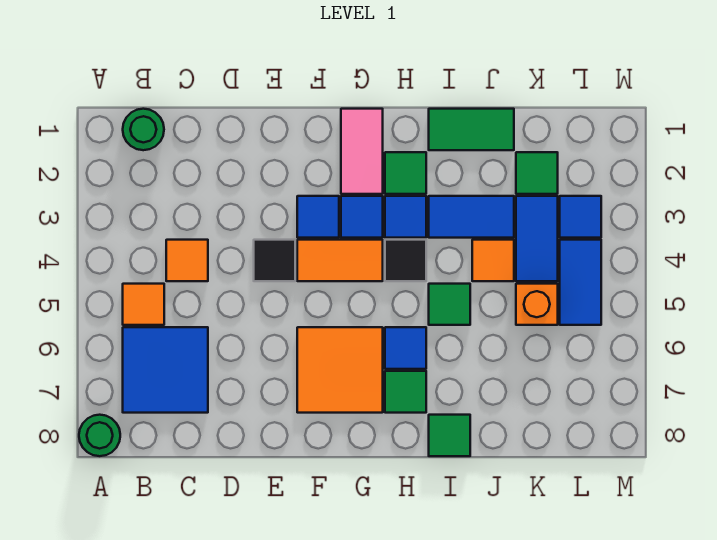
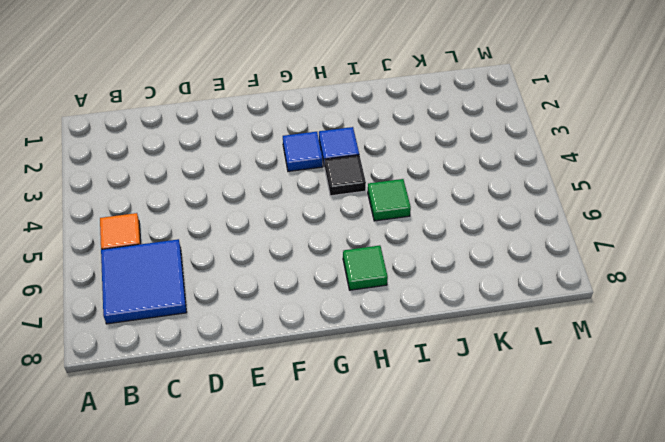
none -> green 1x1 round brick [79,415,120,456]
none -> green 1x1 round brick [123,109,164,150]
none -> orange 1x1 tile [166,240,208,281]

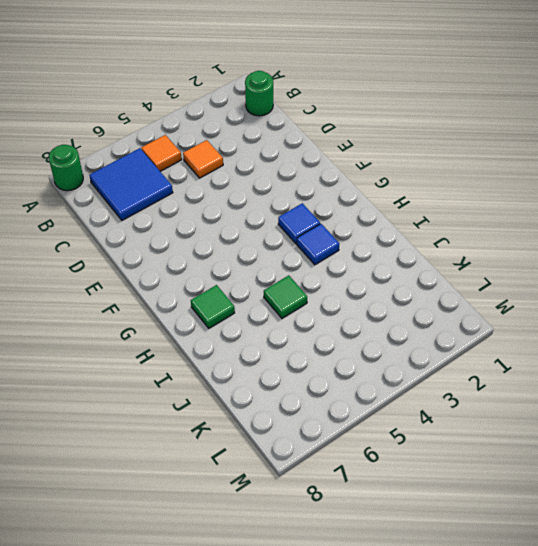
none -> black 1x1 tile [254,240,295,281]
none -> blue 1x1 tile [297,196,339,238]
none -> orange 1x2 tile [297,240,383,281]

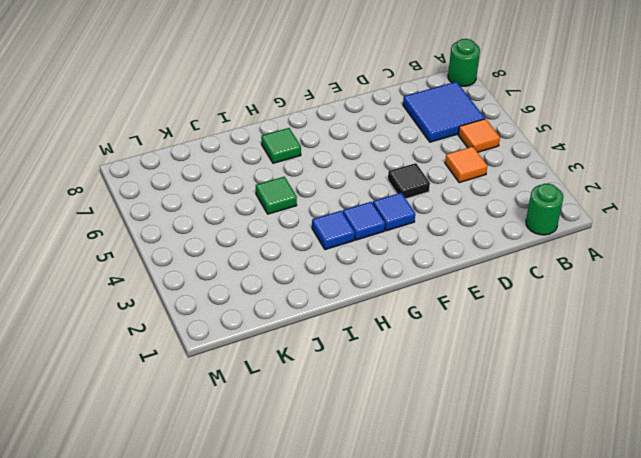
none -> orange 1x2 tile [297,240,383,281]
none -> orange 2x2 tile [297,327,383,413]
none -> pink 1x2 tile [341,109,383,194]

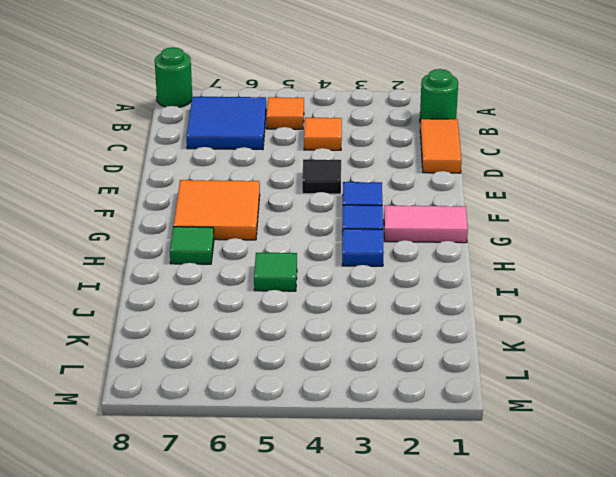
orange 1x2 tile [420,119,461,173] -> orange 1x2 tile moved to [297,240,383,281]
none -> green 1x1 tile [385,152,426,194]
none -> black 1x1 tile [385,240,426,281]
none -> blue 1x1 tile [385,327,426,369]

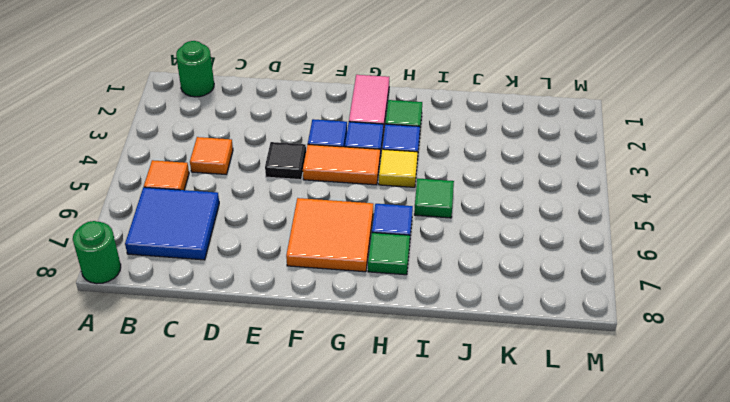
yellow 1x1 tile [379,149,418,187] -> black 1x1 tile [385,240,426,281]
none -> green 1x2 tile [429,109,514,150]
none -> blue 1x2 tile [429,196,514,238]
none -> green 1x1 tile [429,415,470,456]

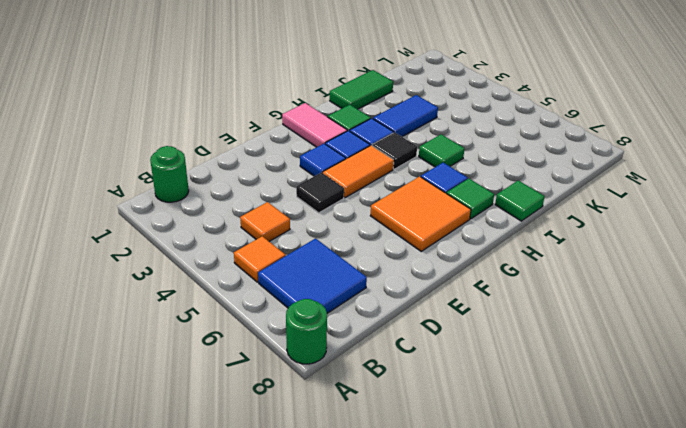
none -> orange 1x1 tile [472,240,514,281]
none -> green 1x1 tile [516,152,558,194]
none -> blue 1x2 tile [516,196,558,281]

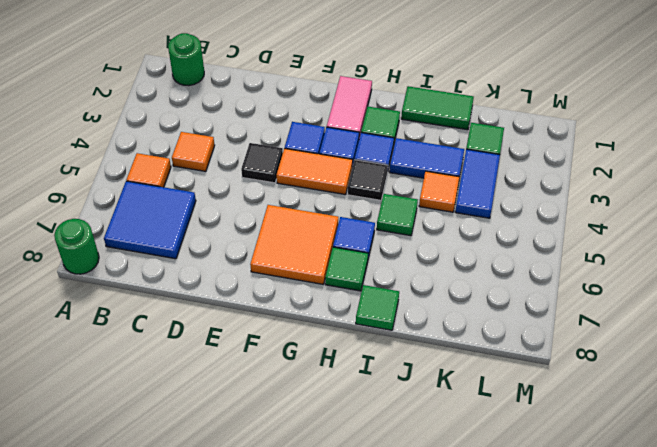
none -> orange 1x1 brick [516,284,558,325]
none -> blue 1x1 tile [560,196,601,238]
none -> blue 1x2 tile [560,240,601,325]

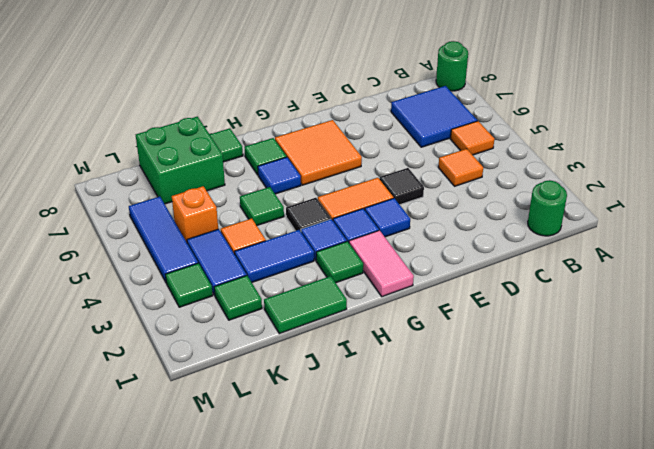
green 2x2 brick [136,117,225,204] -> none
green 1x1 tile [165,263,213,307] -> blue 1x1 tile [560,196,601,238]
blue 1x3 tile [129,197,198,282] -> blue 1x2 tile [560,240,601,325]

